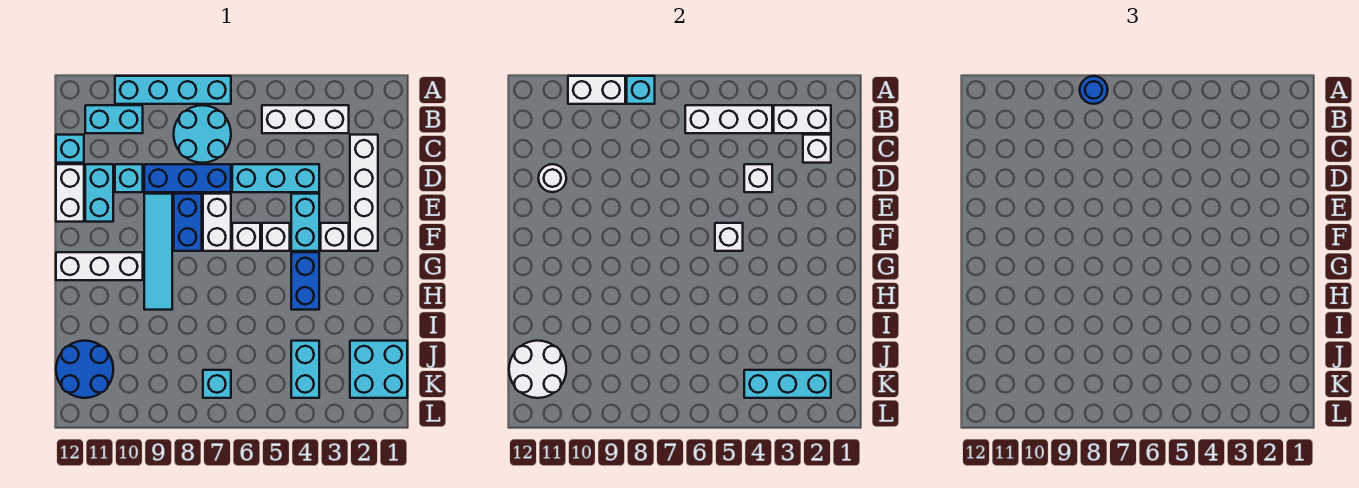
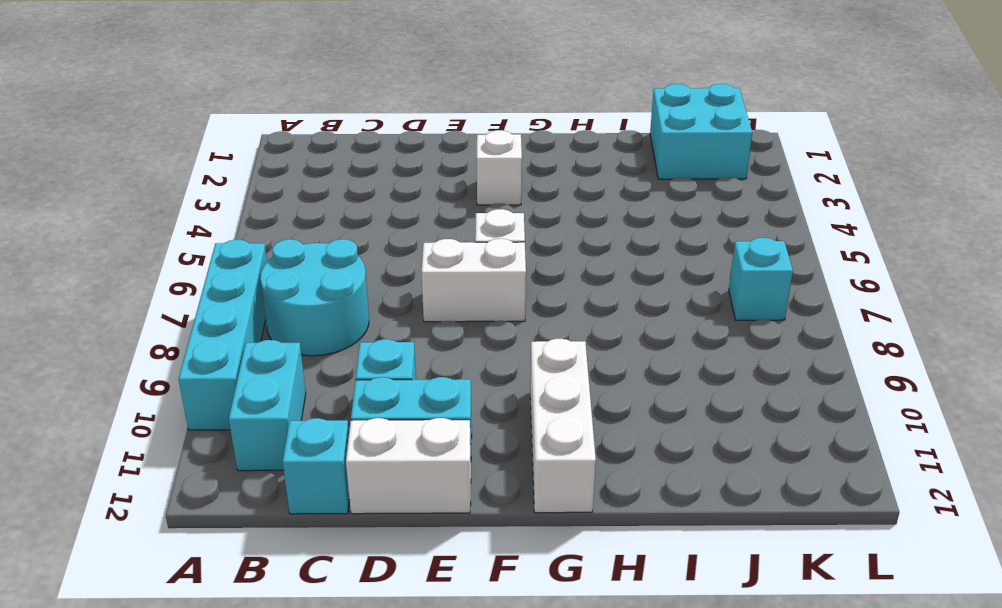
none -> white 1x3 brick [262,105,349,133]
none -> white 1x4 brick [350,135,378,251]
none -> cyan 1x3 brick [232,164,319,192]
none -> blue 1x3 brick [144,164,231,192]

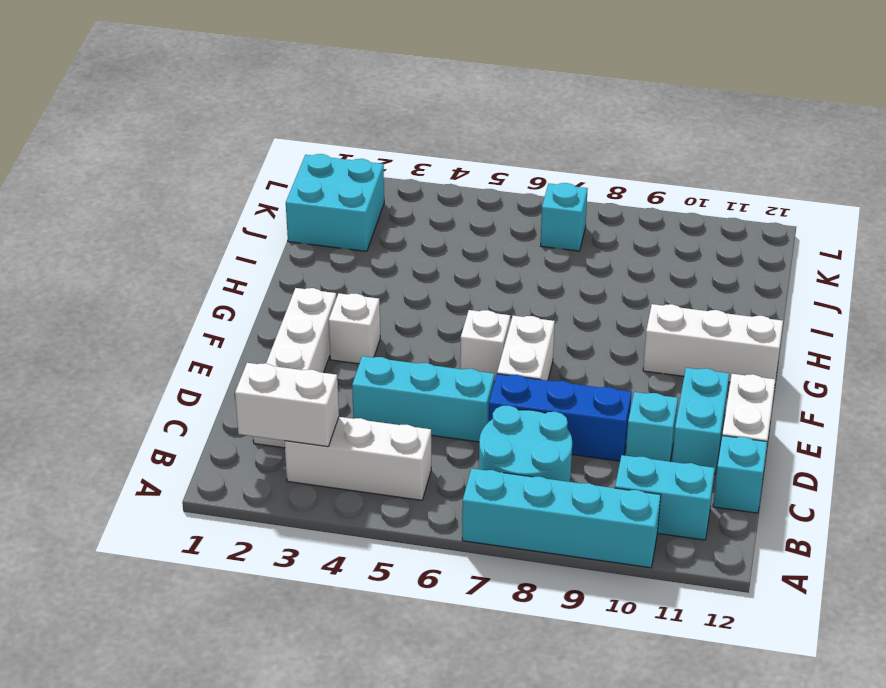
none -> cyan 1x2 brick [291,194,319,251]
none -> blue 1x2 brick [174,194,202,251]
none -> cyan 1x4 tile [144,194,172,310]
none -> white 1x1 brick [262,223,290,251]

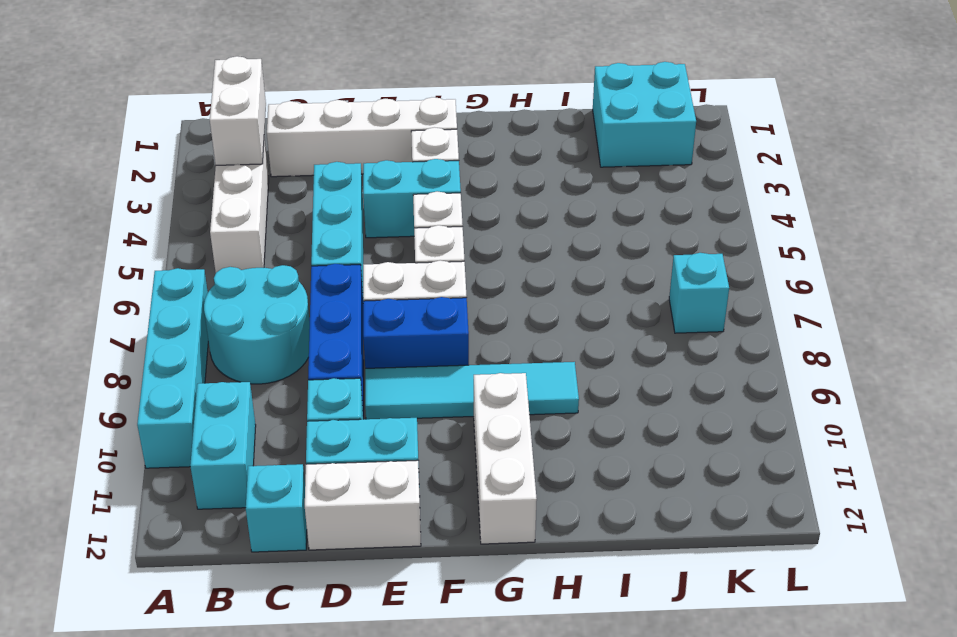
none -> blue 1x2 brick [291,252,319,310]
none -> cyan 1x2 brick [291,341,319,398]
none -> blue 2x2 round brick [56,341,113,398]
none -> cyan 1x1 brick [627,76,655,104]

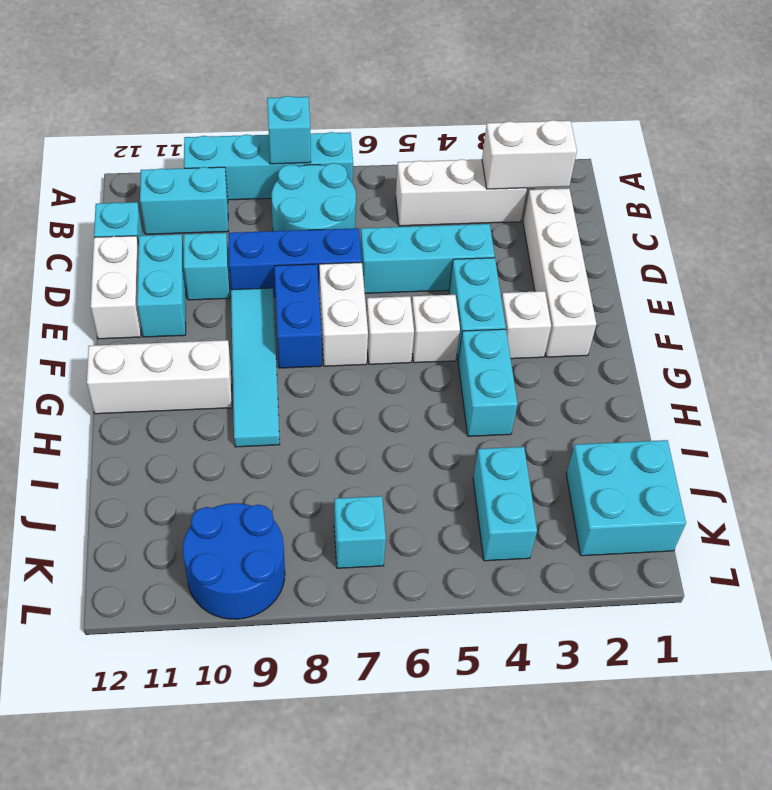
cyan 1x2 brick [458,329,518,436] -> blue 1x2 brick [291,252,319,310]
blue 2x2 round brick [183,503,285,619] -> blue 2x2 round brick moved to [56,341,113,398]
none -> white 1x2 brick [568,76,625,104]
none -> white 1x3 brick [685,105,772,133]
none -> white 1x1 brick [803,135,831,163]
none -> white 1x1 brick [744,164,772,192]

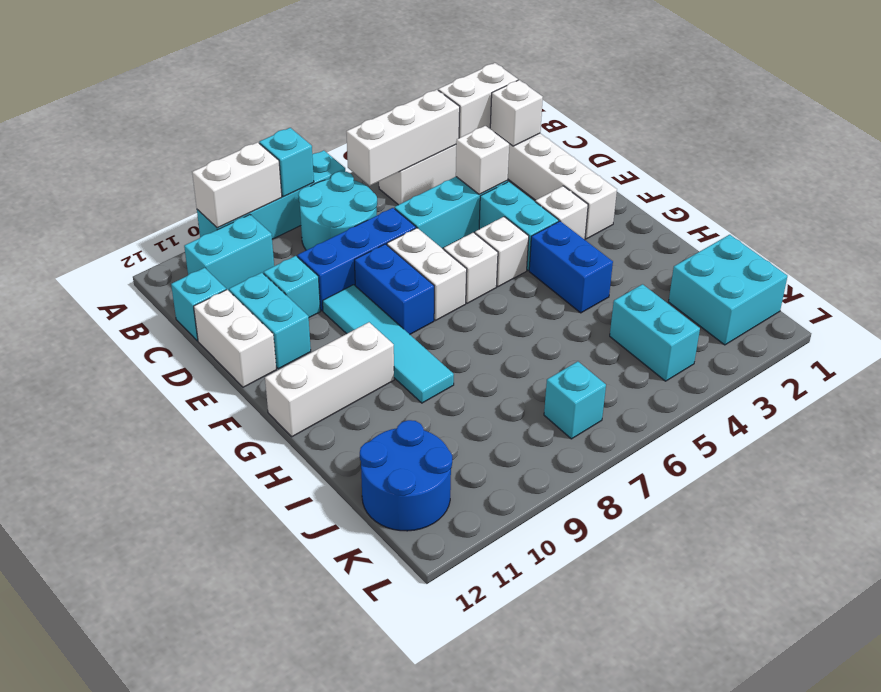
none -> white 1x1 round brick [538,164,566,192]
none -> white 1x1 brick [715,223,743,251]
none -> white 2x2 round brick [509,341,566,398]
none -> cyan 1x3 brick [744,370,831,398]

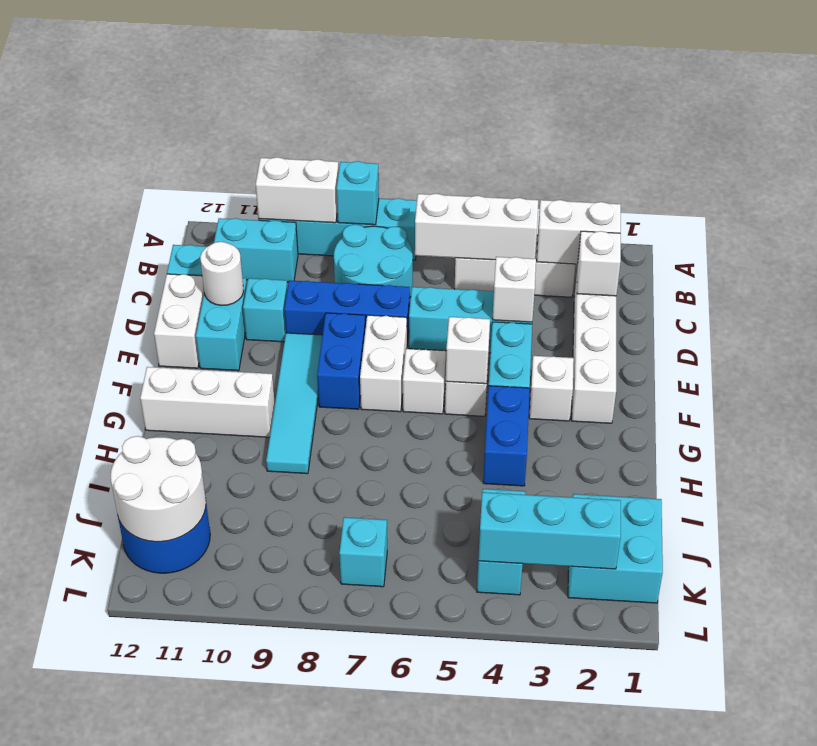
none -> blue 1x1 round brick [1080,76,1108,104]

